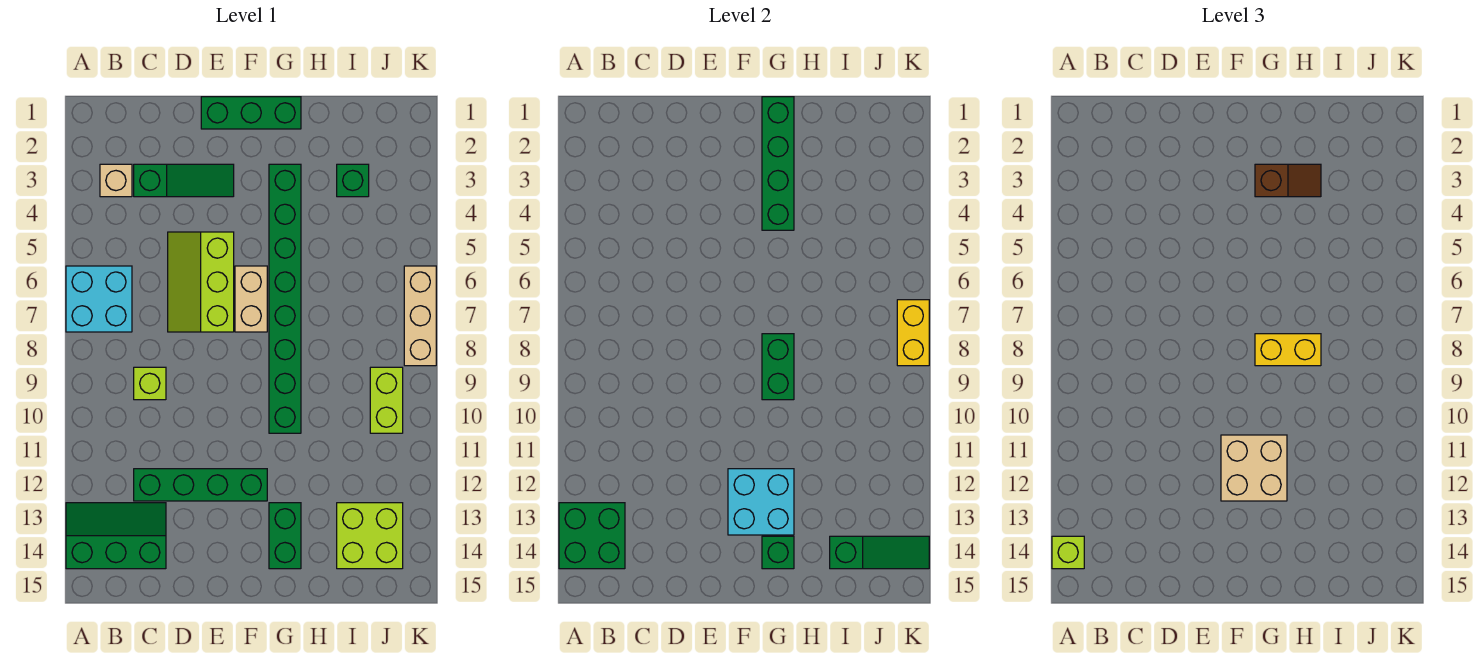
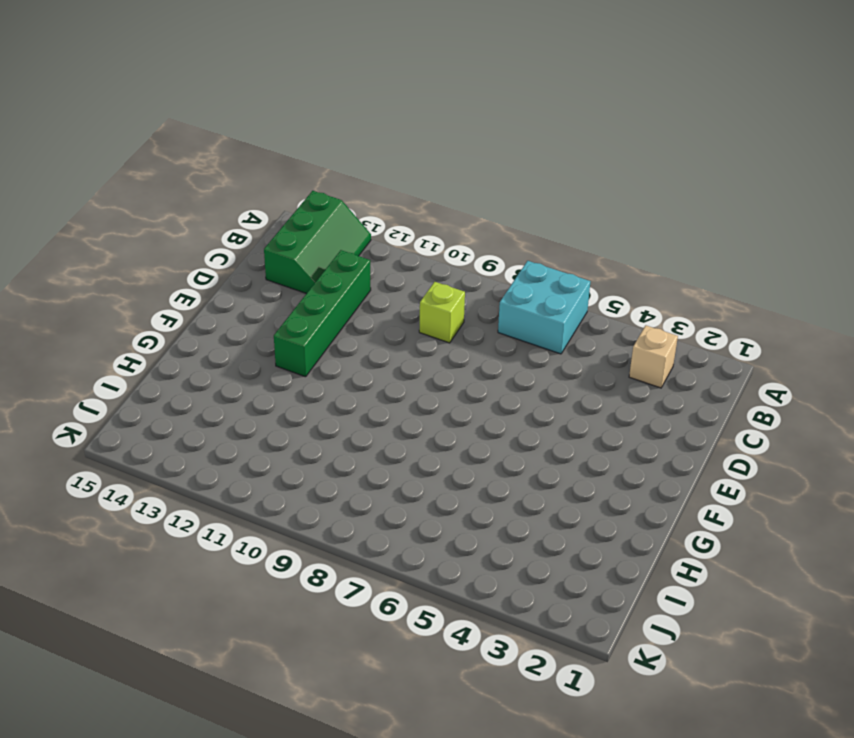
none -> green 1x3 slope [134,164,234,197]
none -> lime 2x3 slope [168,232,234,332]
none -> green 1x3 brick [201,97,301,129]

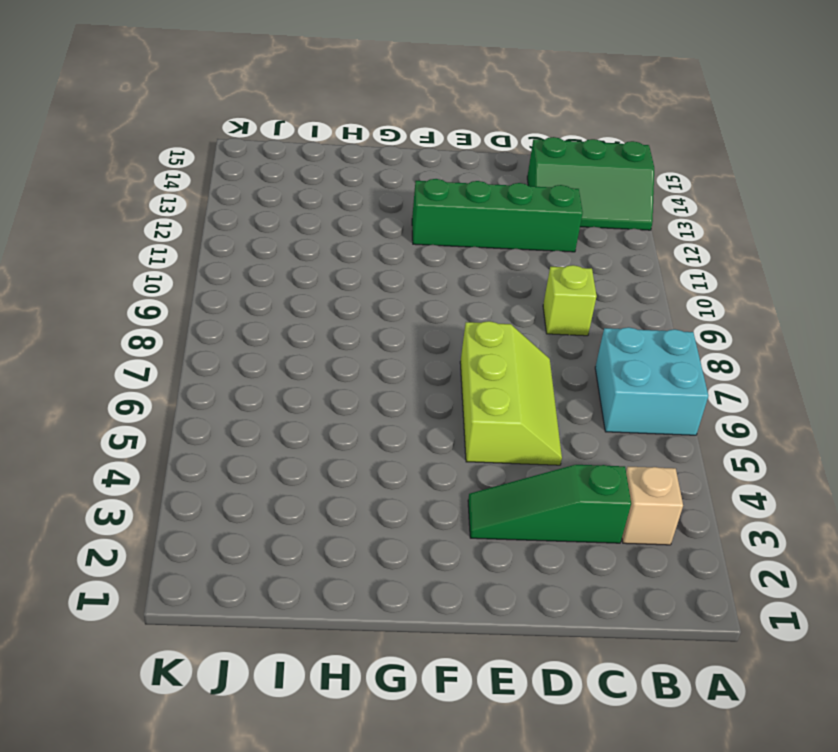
none -> green 1x3 brick [201,97,301,129]
none -> tan 1x2 brick [235,266,267,332]
none -> green 1x8 brick [269,164,301,433]

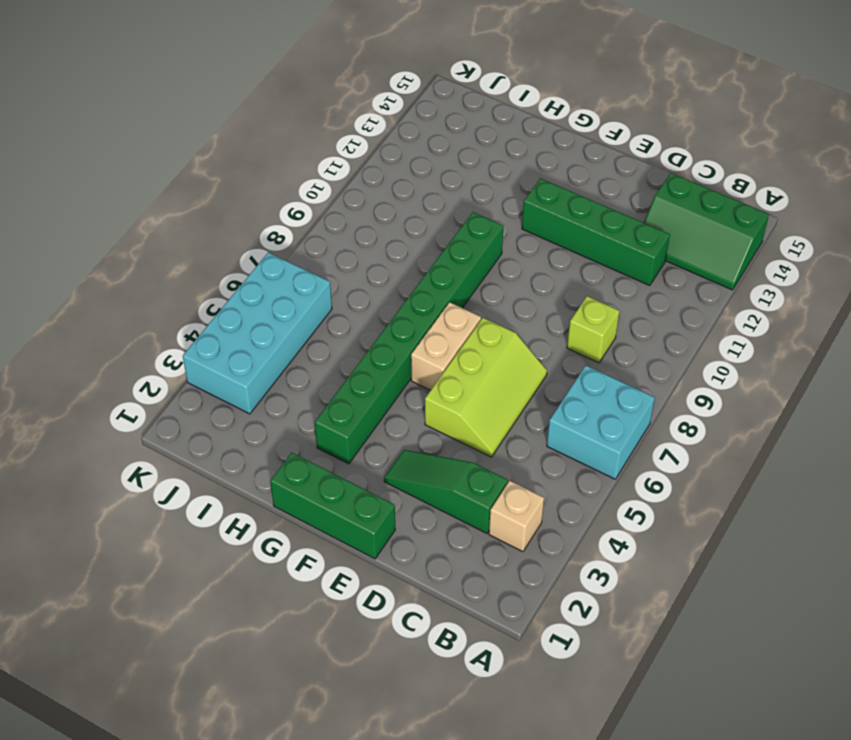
cyan 2x4 brick [183,253,332,414] -> tan 1x3 brick [404,266,436,366]
none -> green 1x2 brick [269,503,301,569]
none -> green 1x1 brick [337,164,369,197]
none -> lime 2x2 brick [337,503,403,569]

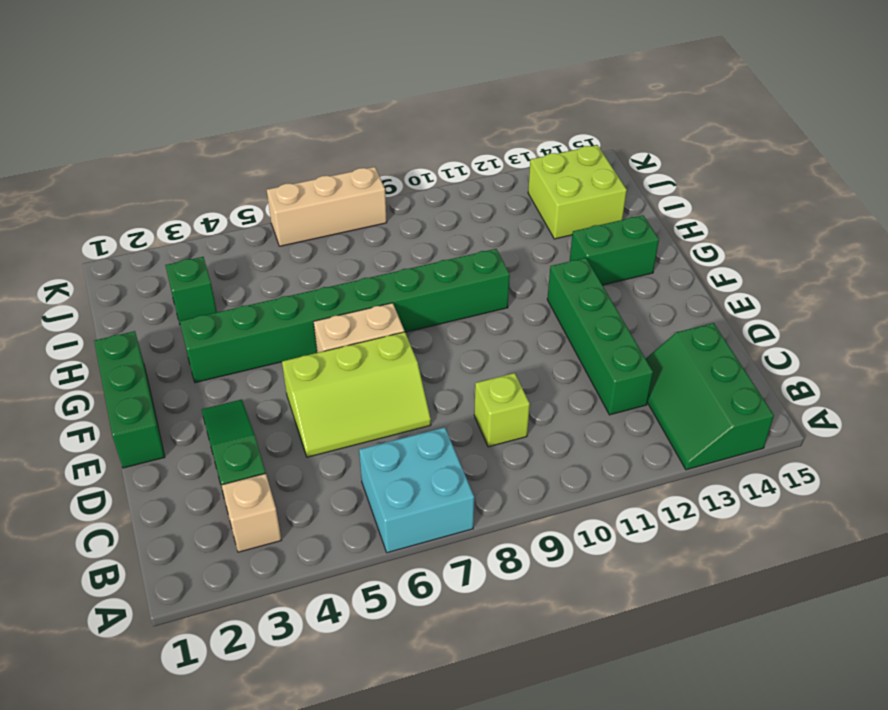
none -> lime 1x2 brick [370,367,403,433]
none -> green 2x2 brick [559,503,625,569]
none -> cyan 2x2 brick [728,469,794,535]

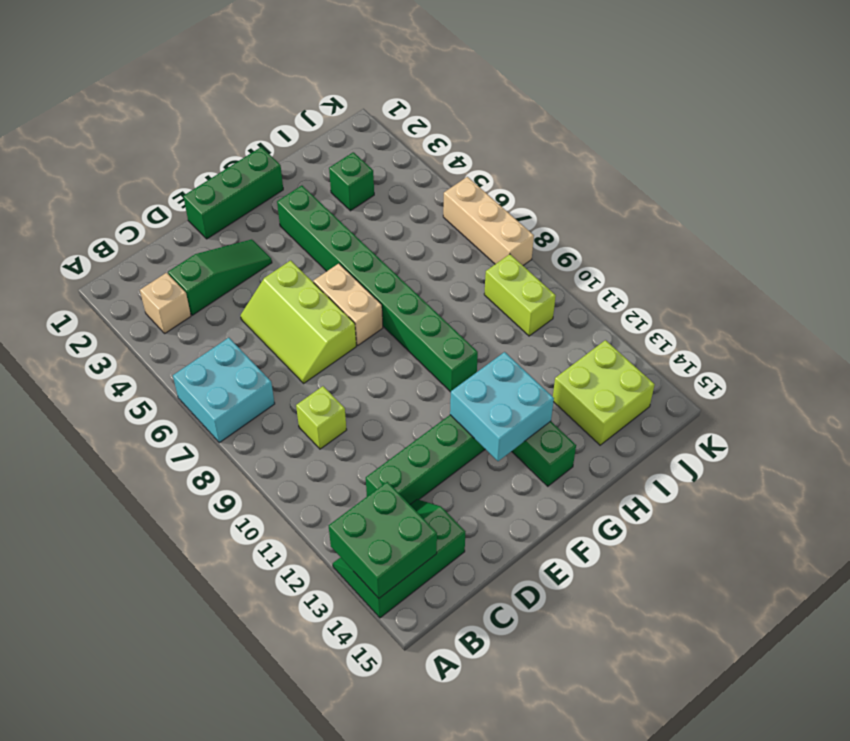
none -> green 1x4 brick [762,97,794,230]
none -> green 1x2 brick [762,334,794,400]
none -> green 1x1 brick [762,536,794,569]

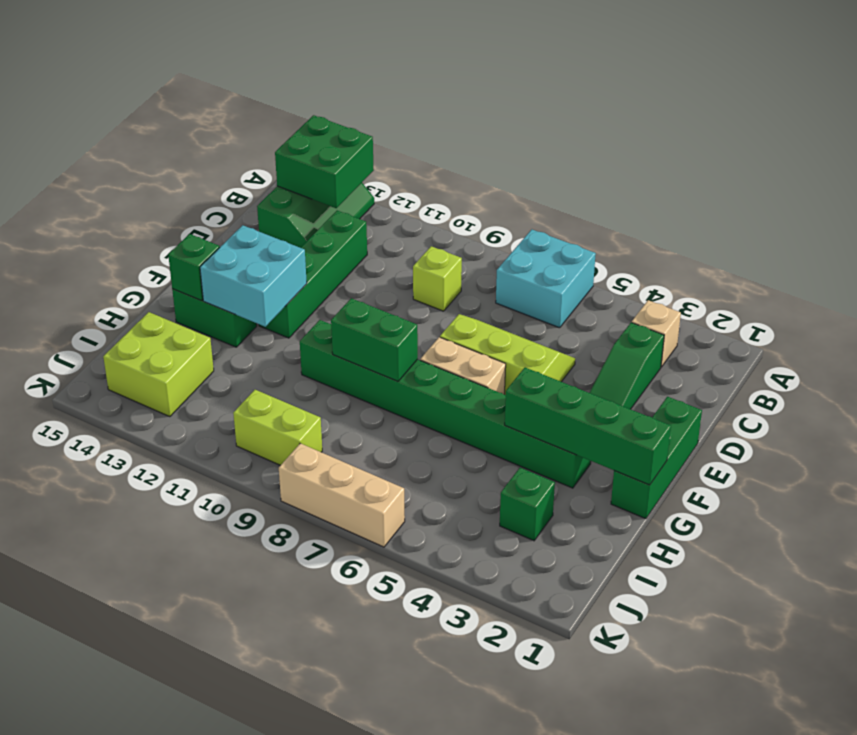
none -> green 1x3 slope [830,536,929,569]
none -> yellow 1x2 brick [897,300,929,366]
none -> lime 1x1 brick [1052,536,1084,569]

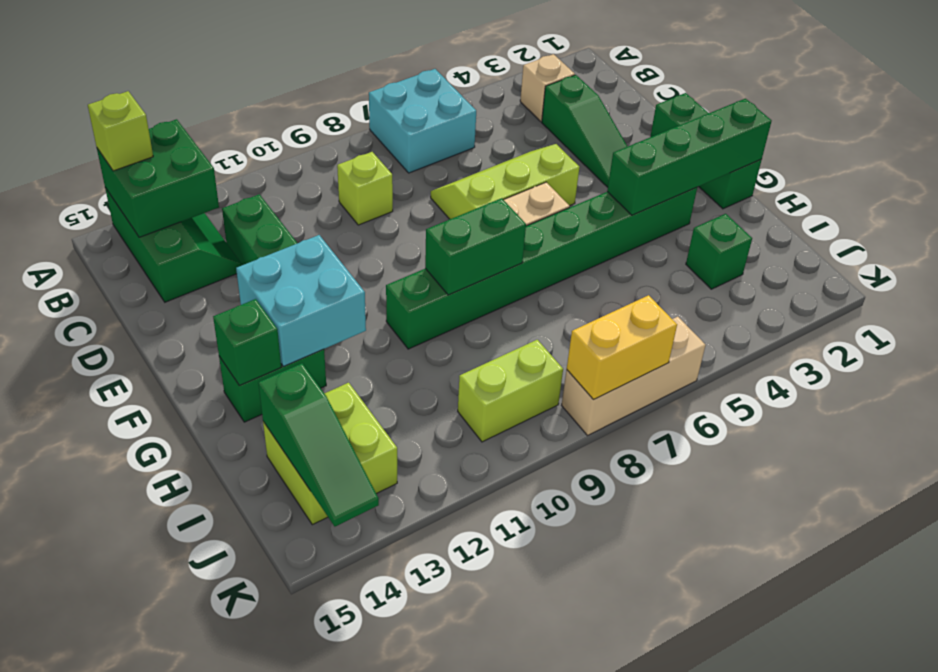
none -> tan 2x2 brick [1221,435,1287,501]
none -> brown 1x2 slope [1255,164,1321,197]
none -> yellow 1x2 brick [1255,334,1321,366]

